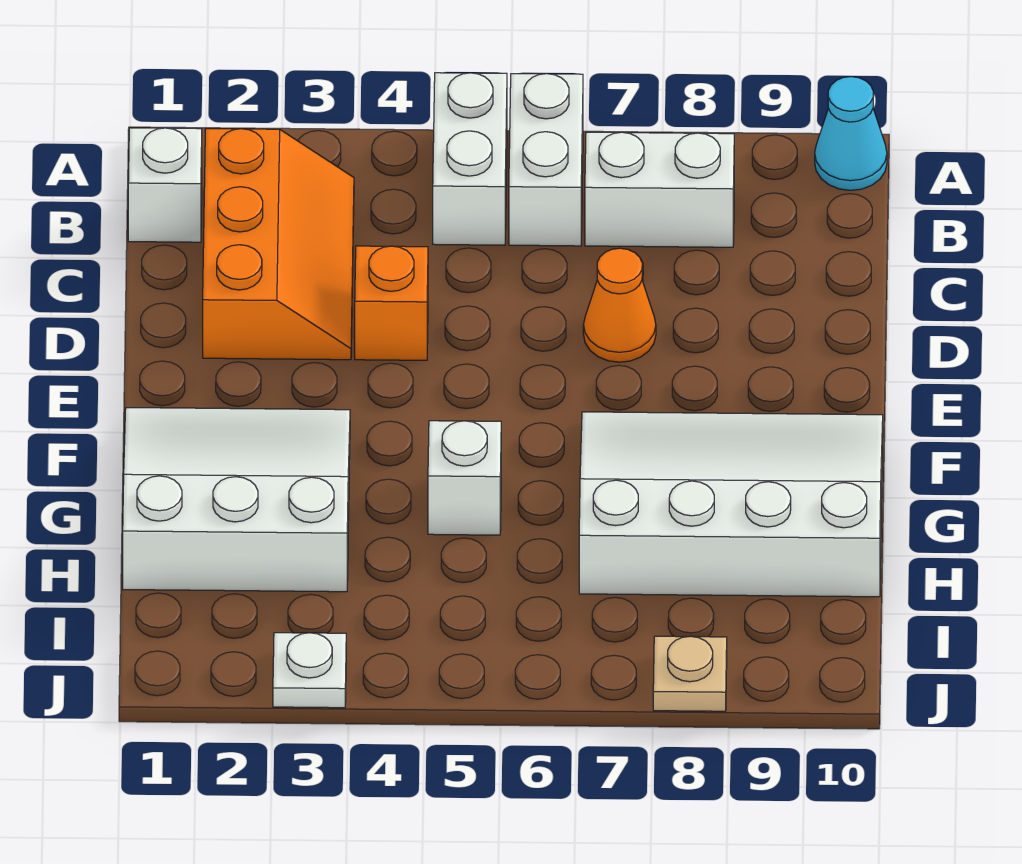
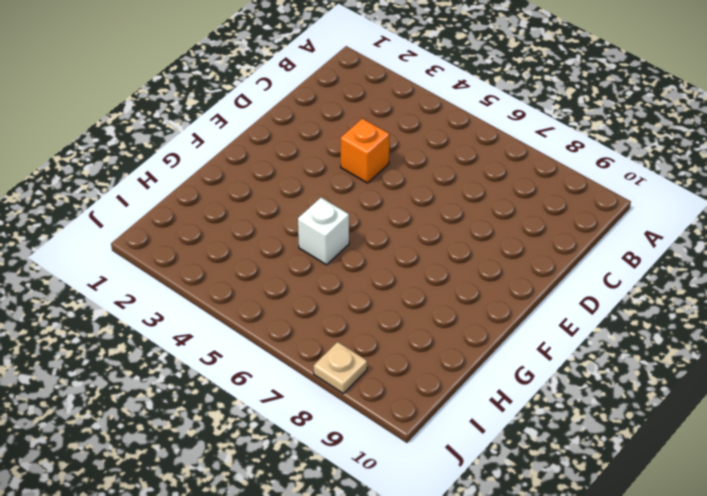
none -> white 1x2 brick [433,73,507,245]
none -> white 1x2 brick [509,74,583,246]
none -> cyan 1x1 cone [815,77,887,190]

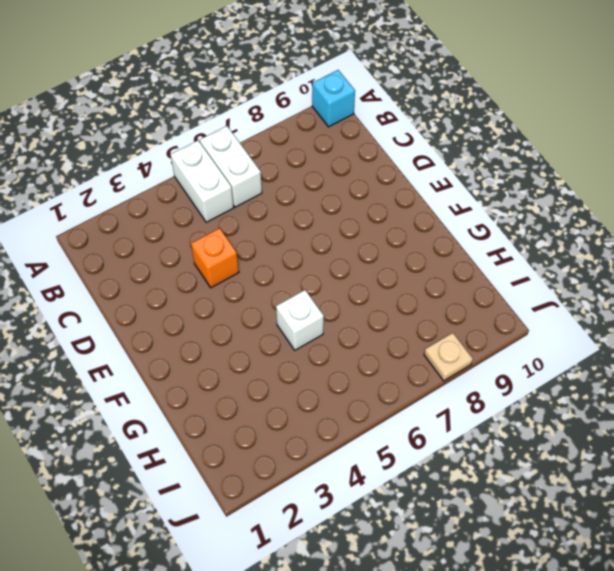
cyan 1x1 brick [312,70,355,127] -> cyan 1x1 cone [815,77,887,190]
none -> white 1x1 brick [128,128,202,242]
none -> orange 2x3 slope [203,129,354,360]
none -> white 1x2 brick [585,132,734,247]

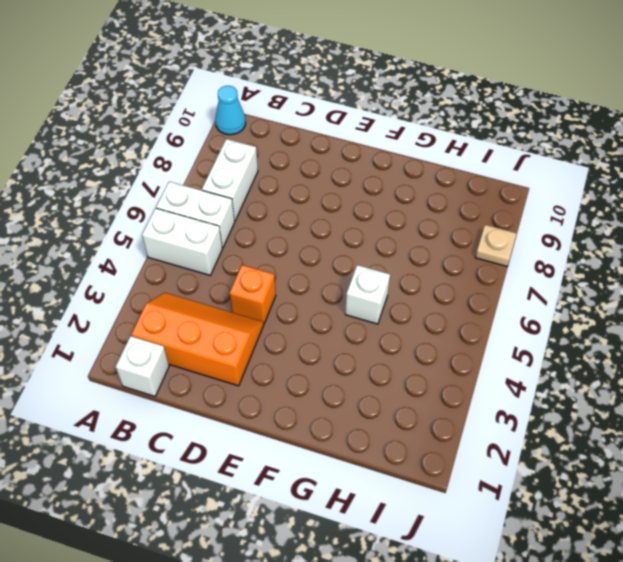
none -> orange 1x1 cone [583,248,656,362]
none -> white 3x3 slope [123,408,350,592]
none -> white 3x4 slope [579,412,883,597]

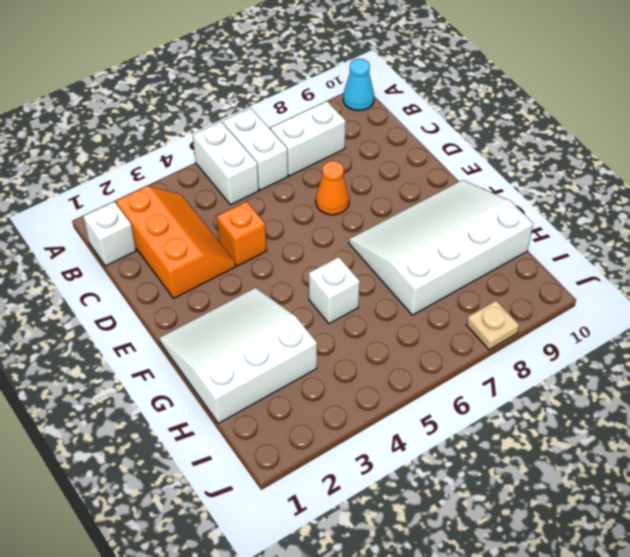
none -> white 1x1 plate [273,633,346,708]

